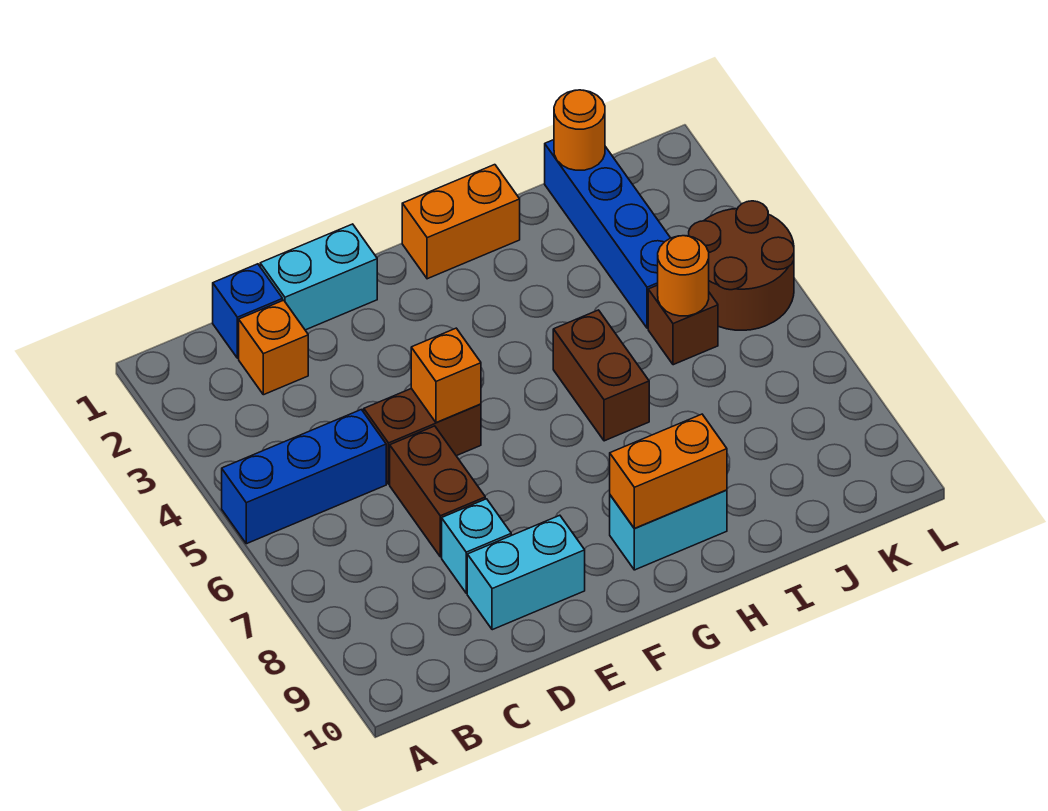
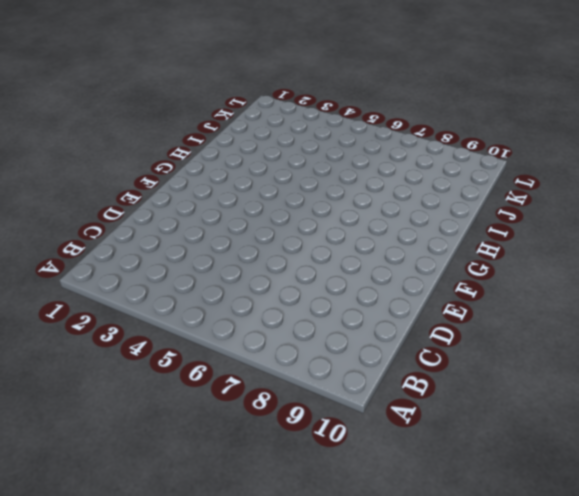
none -> blue 1x3 brick [222,410,386,544]
none -> blue 1x1 brick [213,264,283,358]
none -> orange 1x1 brick [239,300,308,395]

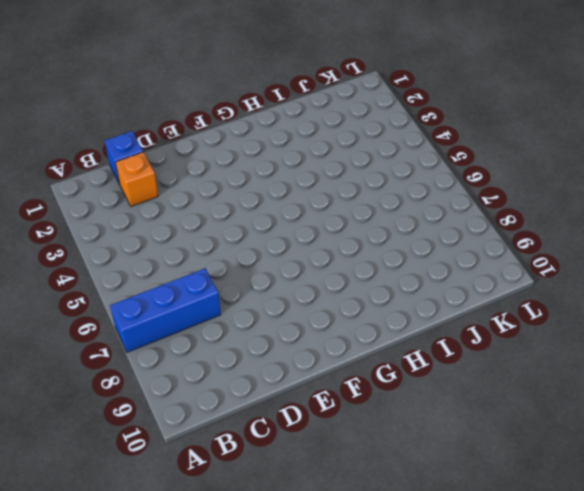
blue 1x3 brick [110,269,221,352] -> blue 1x3 brick moved to [222,410,386,544]
none -> cyan 1x2 brick [260,224,377,330]
none -> brown 1x2 brick [364,389,481,484]
none -> brown 1x2 brick [390,426,485,557]

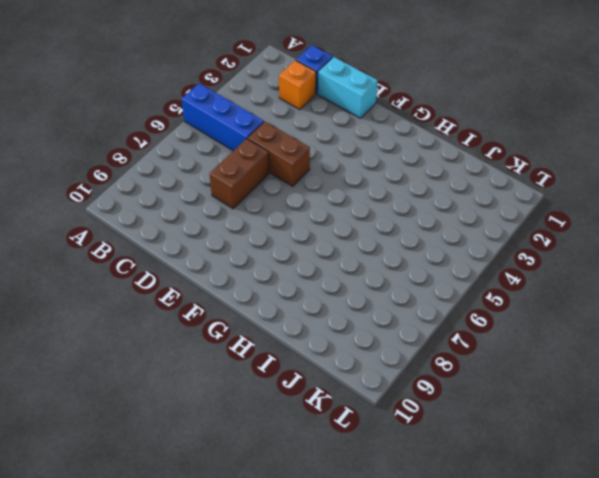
none -> cyan 1x1 brick [442,499,511,593]
none -> cyan 1x2 brick [467,515,585,630]
none -> orange 1x2 brick [402,165,520,279]

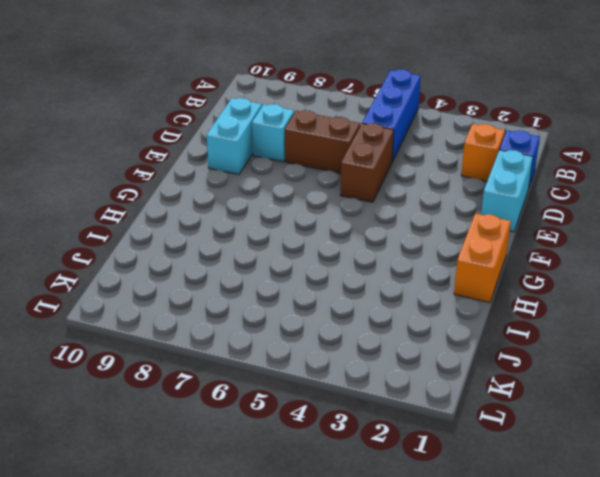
none -> cyan 1x2 brick [610,490,727,570]
none -> brown 1x2 brick [553,310,649,441]
none -> blue 1x4 brick [545,140,670,328]

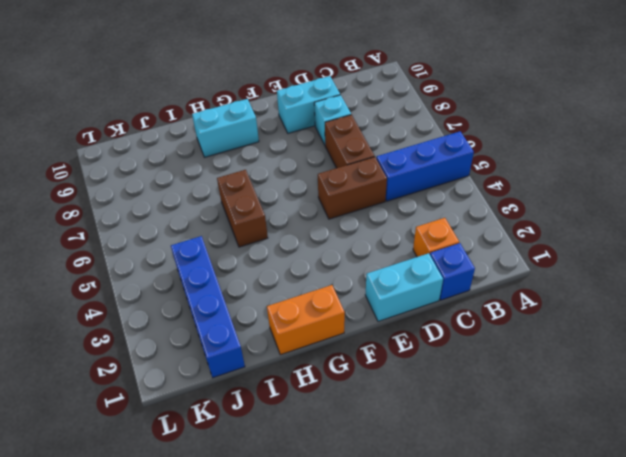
none -> brown 1x1 brick [648,285,718,365]
none -> brown 2x2 round brick [689,201,794,330]
none -> orange 1x1 brick [411,328,481,423]

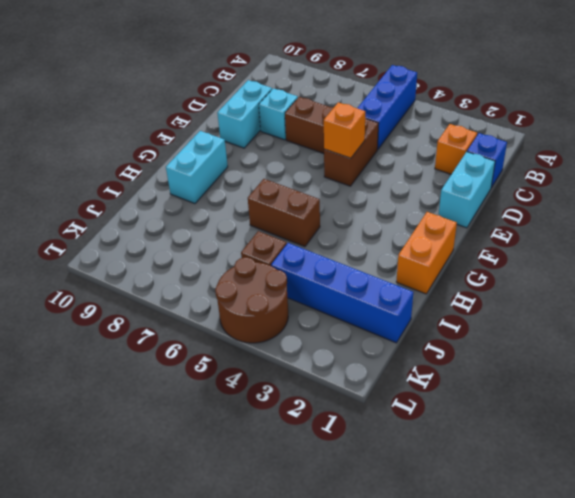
none -> orange 1x2 brick [610,414,727,528]
none -> orange 1x1 round brick [554,90,605,170]
none -> orange 1x1 round brick [658,236,709,316]

